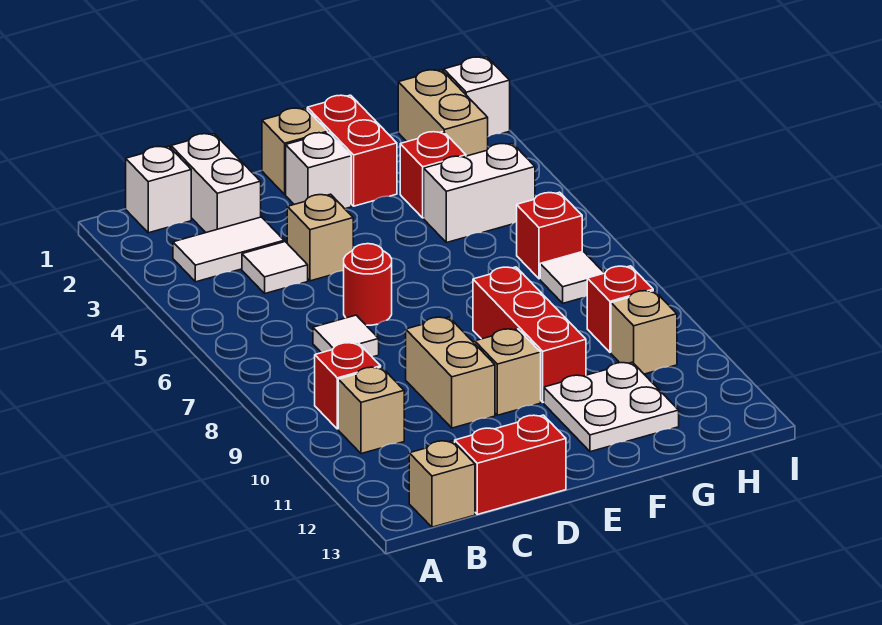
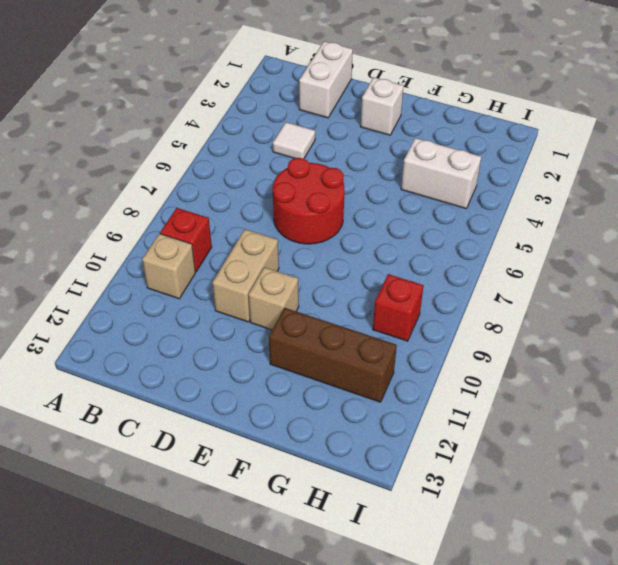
red 2x2 round brick [273,158,344,244] -> red 1x1 round brick [344,244,392,325]
brown 1x3 brick [269,308,397,402] -> white 2x2 plate [544,362,679,452]
none -> white 1x1 brick [126,146,191,233]
none -> white 1x2 tile [173,217,284,282]
none -> tan 1x1 brick [409,441,475,527]

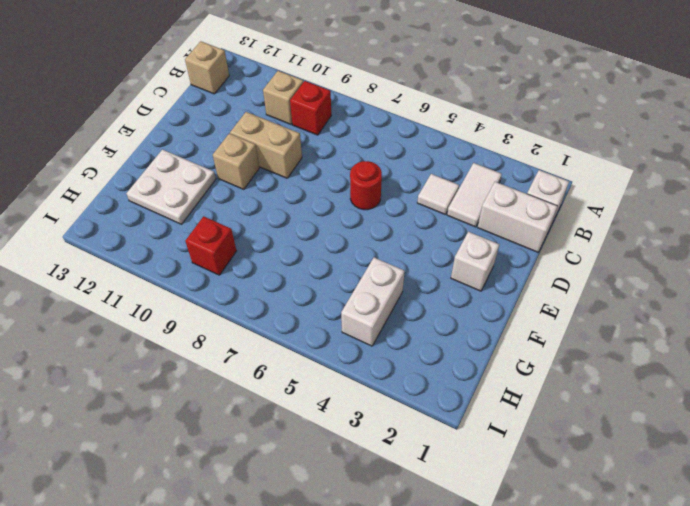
none -> white 1x1 tile [313,315,379,357]
none -> red 1x2 brick [454,415,566,514]
none -> tan 1x1 brick [287,194,353,281]

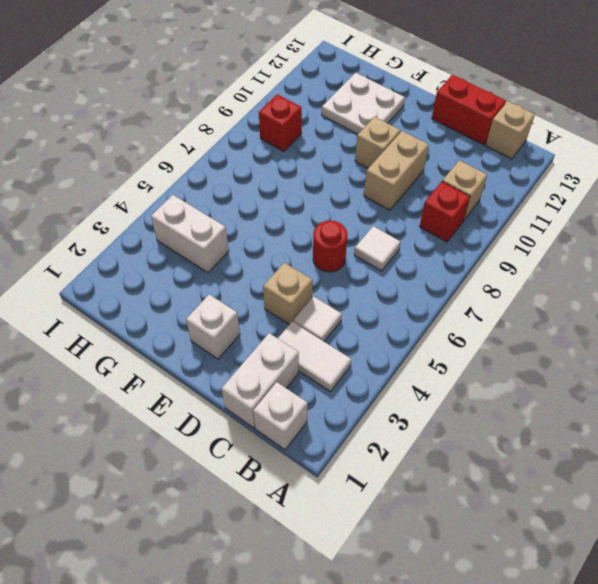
none -> tan 1x1 brick [262,108,328,194]
none -> red 1x2 brick [307,95,397,206]
none -> red 1x3 brick [473,267,586,402]

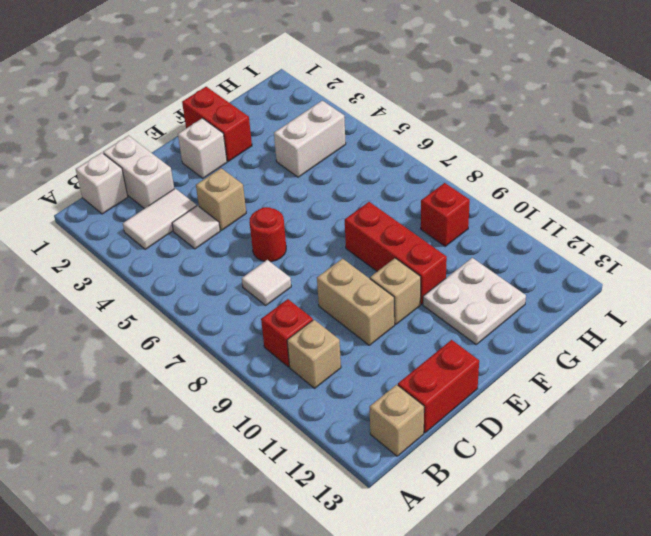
none -> tan 1x1 brick [262,108,328,194]
none -> red 1x1 brick [400,132,466,218]
none -> tan 1x2 brick [398,70,488,156]

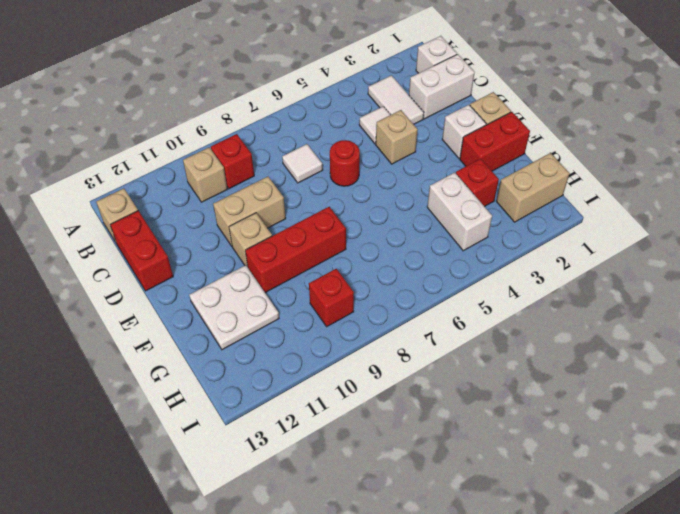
none -> red 1x1 brick [517,192,582,279]
none -> white 1x1 tile [540,251,604,303]
none -> tan 1x1 brick [611,291,677,374]

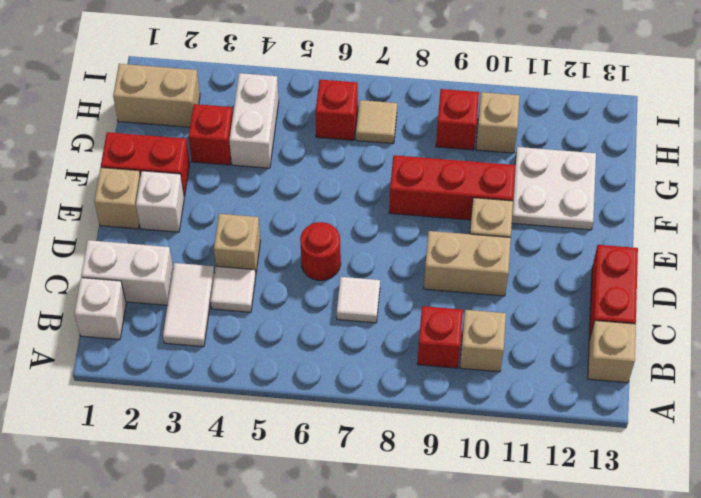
tan 1x1 tile [356,100,397,144] -> white 1x1 tile [540,251,604,303]
none -> white 1x1 brick [444,57,510,137]

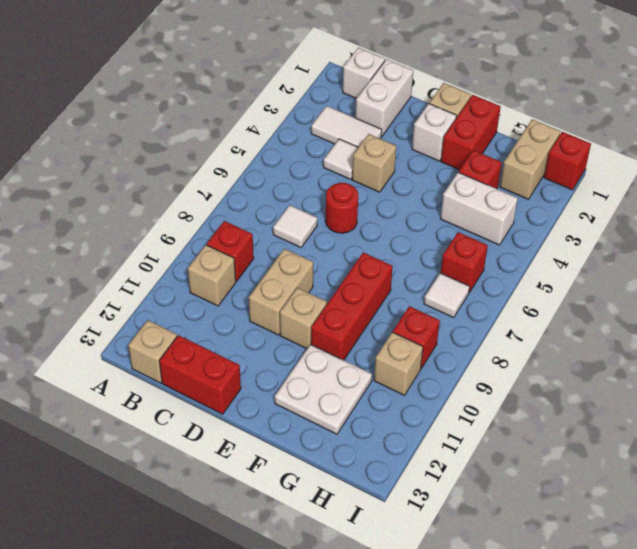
red 1x1 brick [544,132,591,190] -> white 1x1 brick [444,57,510,137]

